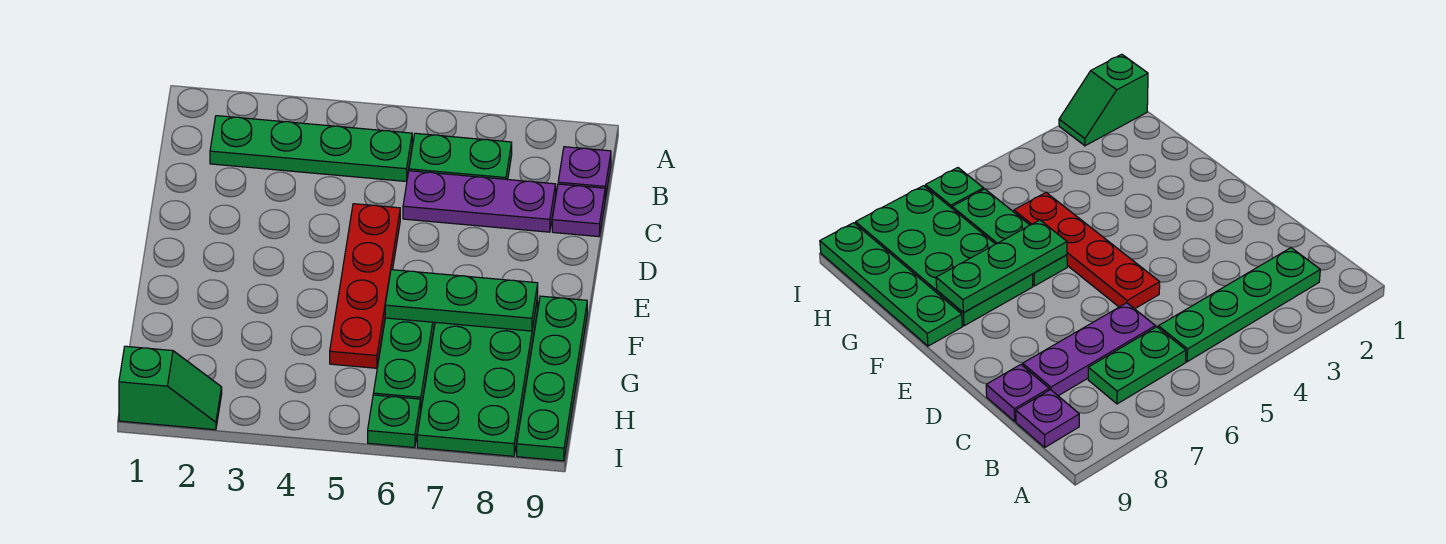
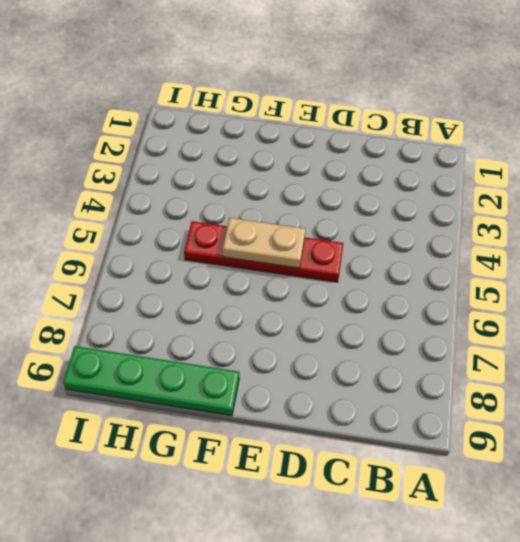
tan 1x2 plate [223,218,306,268] -> none
none -> green 1x4 plate [210,116,412,181]
none -> green 1x2 plate [409,133,512,180]
none -> purple 1x1 plate [558,147,611,199]

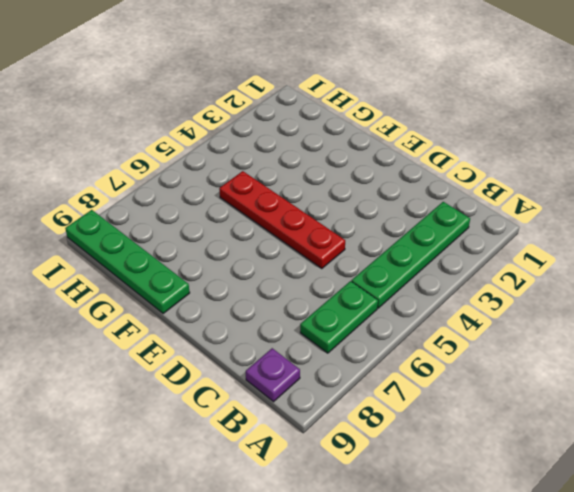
none -> purple 1x3 plate [403,171,556,232]
none -> purple 1x1 plate [552,184,605,237]
none -> green 1x3 plate [373,318,435,406]

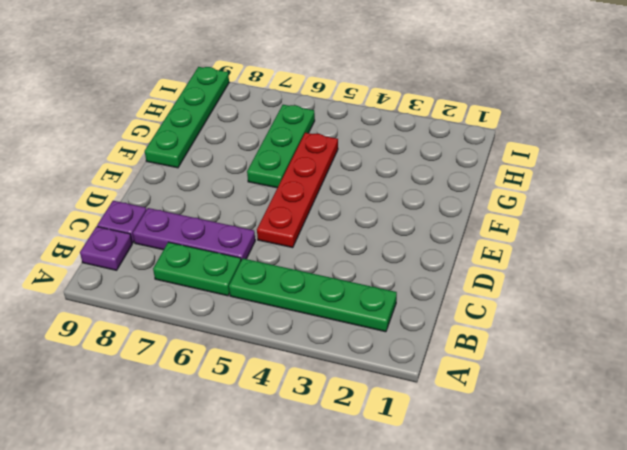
none -> green 2x4 plate [417,298,538,456]
none -> green 1x2 slope [119,346,222,430]
none -> green 1x1 plate [368,395,421,448]

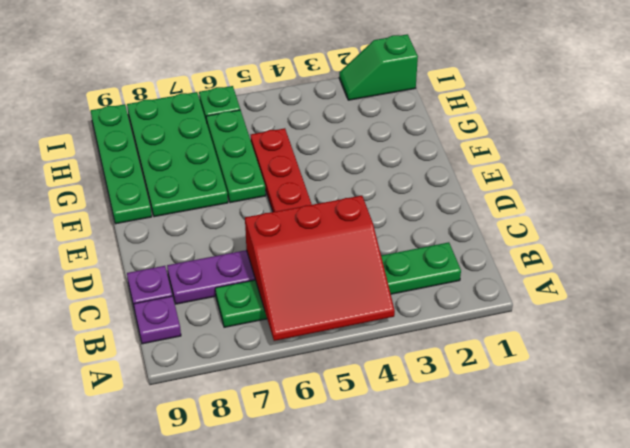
red 3x3 slope [245,195,395,341] -> none
none -> green 1x3 plate [385,270,538,331]

